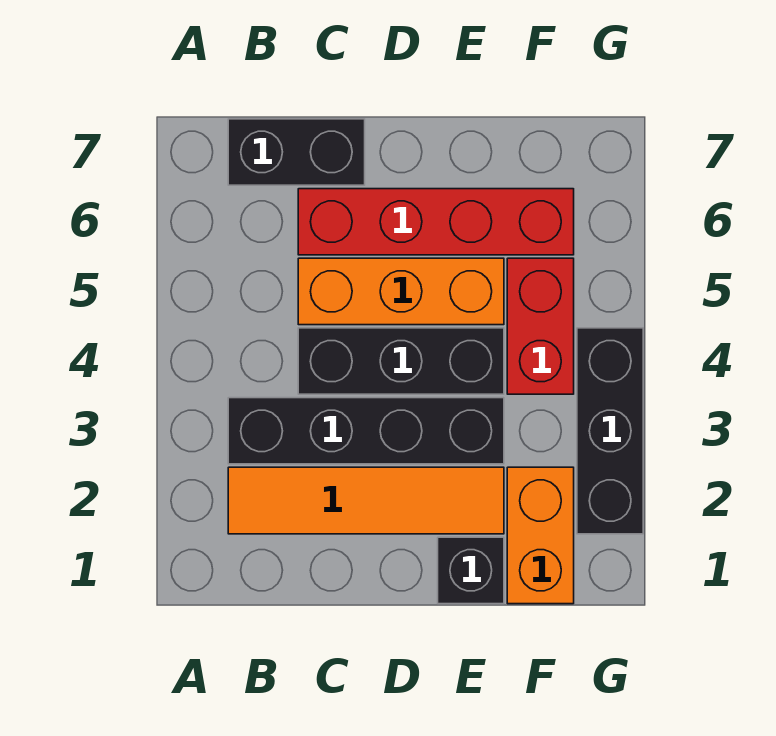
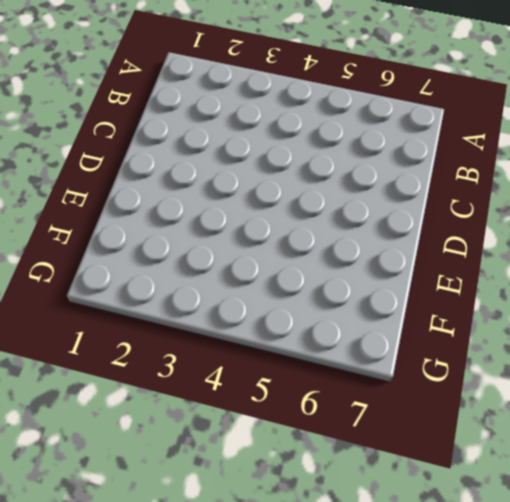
none -> orange 1x4 tile [228,467,504,534]
none -> black 1x4 brick [228,398,504,464]

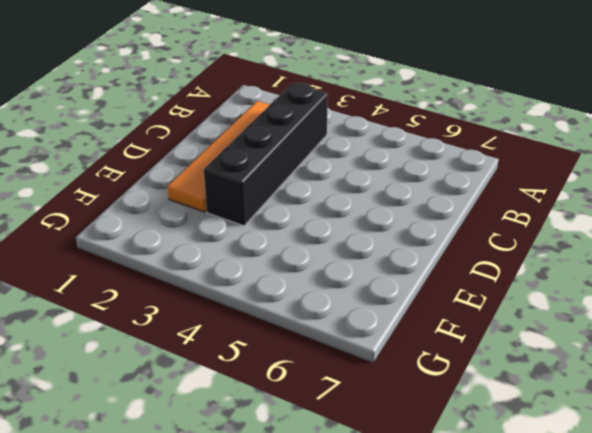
none -> black 1x2 brick [228,119,365,185]
none -> black 1x3 brick [298,328,504,394]

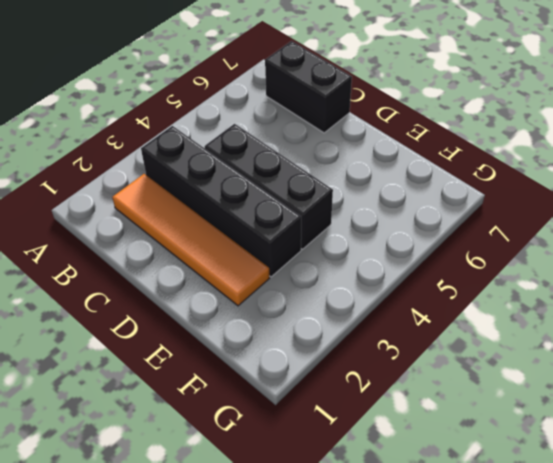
none -> orange 1x3 brick [298,258,504,325]
none -> red 1x4 brick [298,189,574,255]

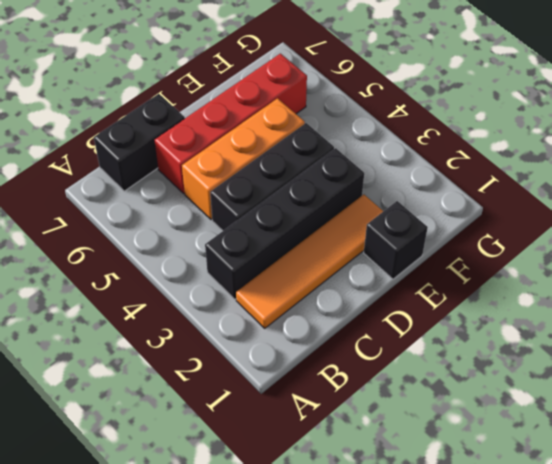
none -> orange 1x2 brick [507,467,574,604]
none -> red 1x2 brick [507,258,574,394]

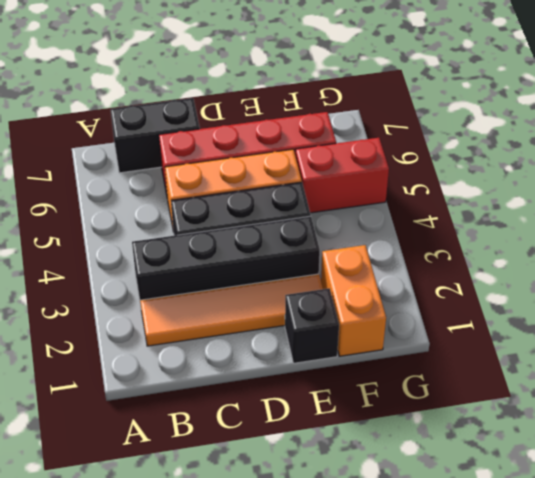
red 1x2 brick [296,138,389,213] -> red 1x2 brick turned to [507,258,574,394]
none -> black 1x3 brick [577,328,643,534]

